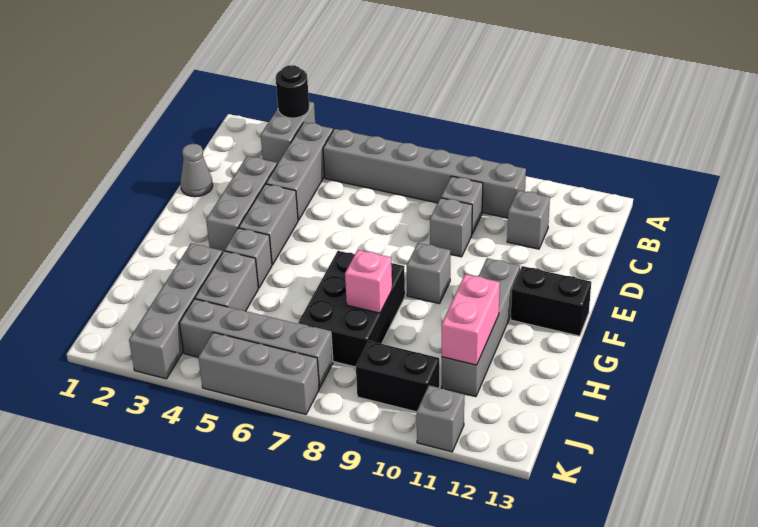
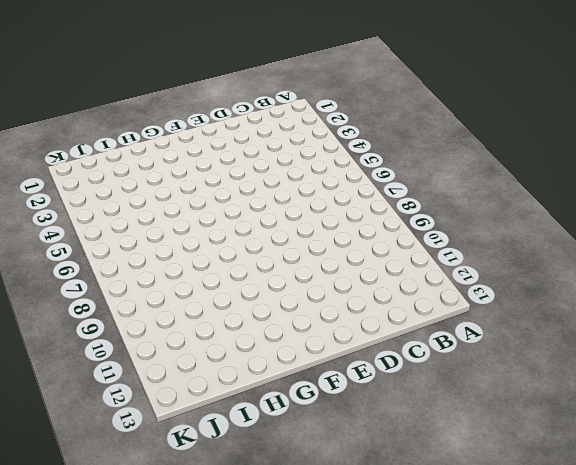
none -> grey 1x2 brick [261,102,315,164]
none -> grey 1x3 brick [266,122,333,220]
none -> grey 1x6 brick [323,129,526,218]

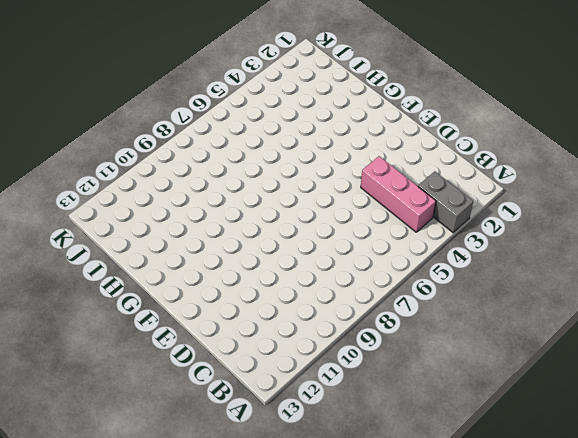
pink 1x3 brick [361,156,436,232] -> grey 1x3 brick [266,122,333,220]
none -> grey 1x6 brick [323,129,526,218]
none -> grey 1x1 brick [441,176,483,234]
none -> grey 1x1 brick [507,190,550,249]

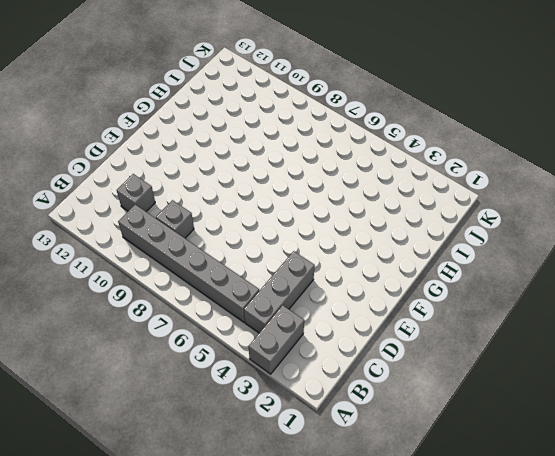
none -> grey 1x1 cone [180,144,213,197]
none -> grey 1x3 brick [206,156,277,253]
none -> grey 1x1 brick [430,198,472,257]

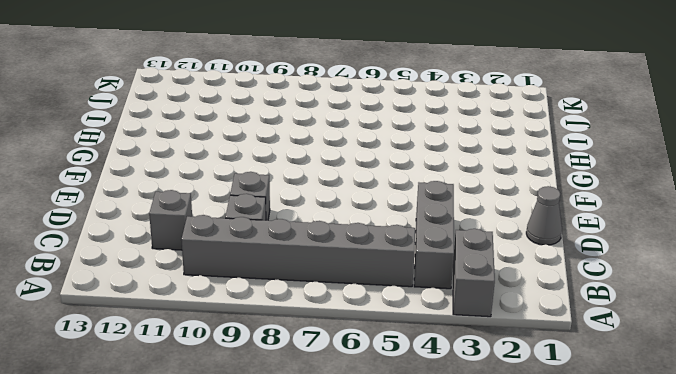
none -> grey 1x3 brick [206,156,277,253]
none -> grey 1x2 brick [239,184,298,265]
none -> grey 1x1 brick [407,243,450,304]

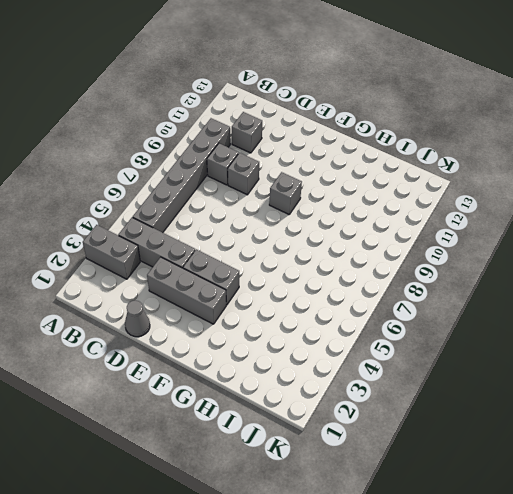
none -> grey 1x4 brick [442,258,520,397]
none -> black 1x2 brick [511,266,591,336]
none -> grey 1x1 brick [225,228,272,288]

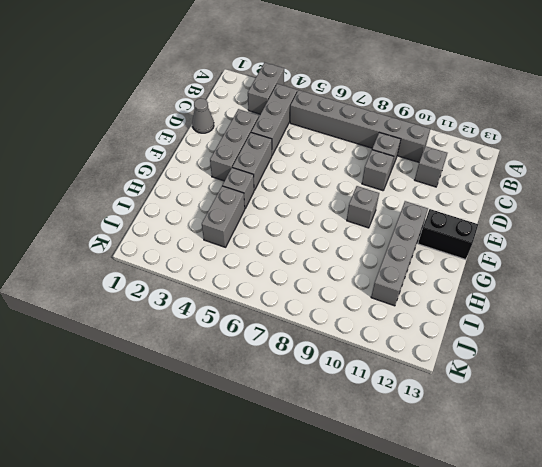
none -> black 2x3 brick [298,251,405,367]
none -> grey 1x4 brick [129,243,222,379]
none -> grey 1x4 brick [179,299,333,388]

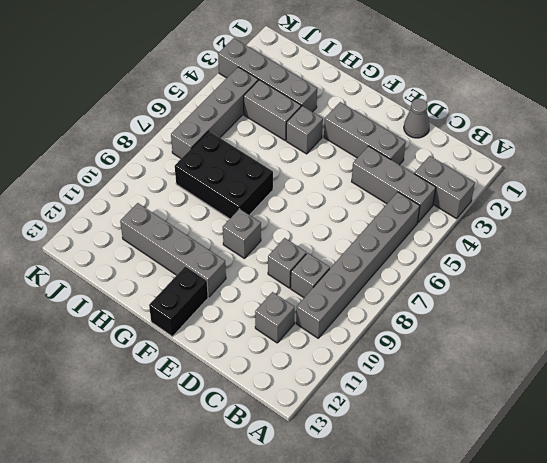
none -> grey 1x2 brick [239,184,298,265]
none -> black 1x2 brick [356,341,439,412]
none -> grey 1x3 brick [198,332,319,414]

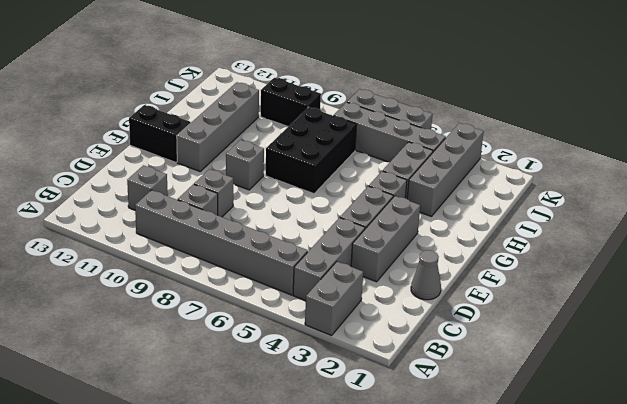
none -> grey 1x1 brick [417,385,464,452]
none -> black 1x1 round brick [276,65,309,118]
none -> pink 1x1 brick [345,250,392,313]

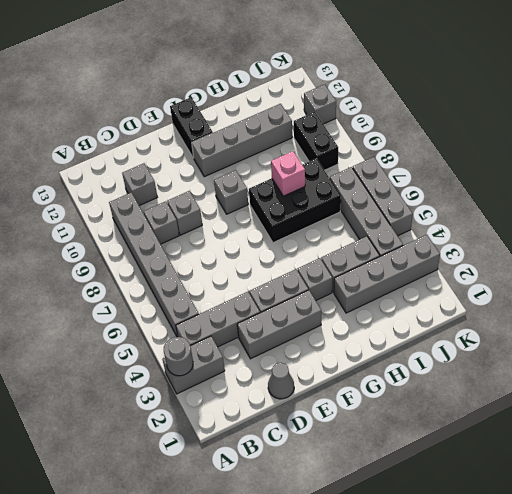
grey 1x1 round brick [164,337,193,376] -> black 1x1 round brick [276,65,309,118]
none -> pink 1x2 brick [442,274,500,365]

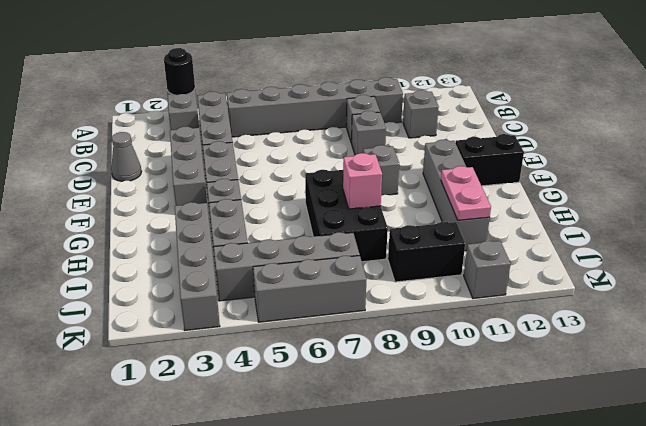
pink 1x2 plate [441,166,491,220] -> pink 1x2 brick [442,274,500,365]

